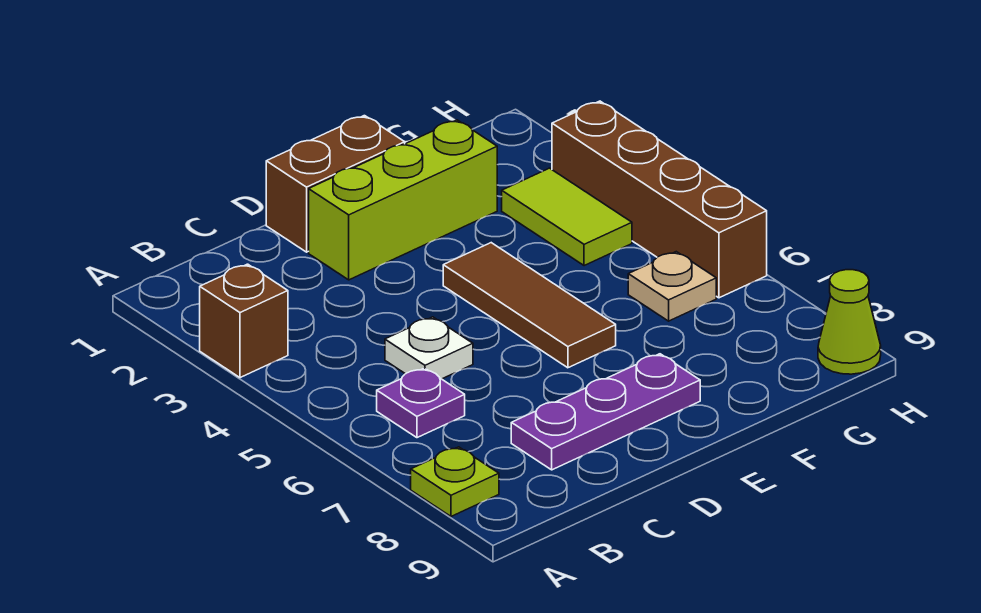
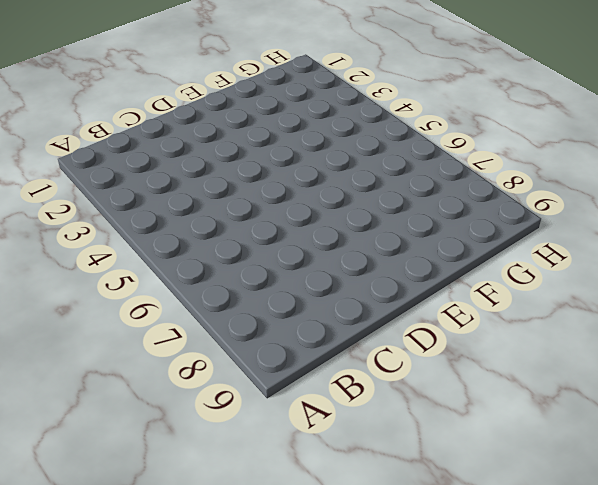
none -> brown 1x1 brick [200,264,288,378]
none -> lime 1x1 plate [411,447,499,516]
none -> purple 1x1 plate [377,368,465,438]

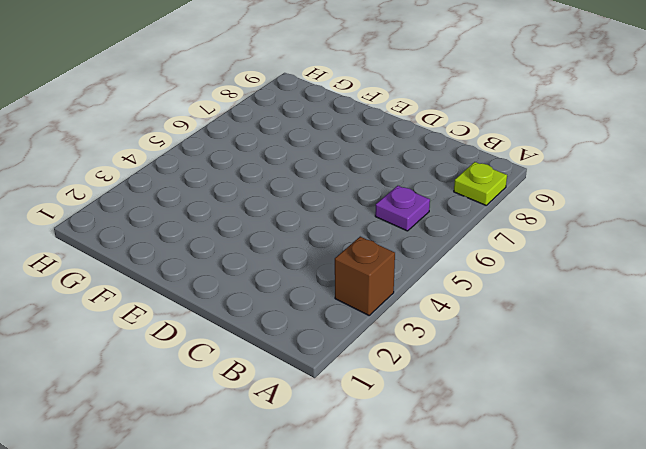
none -> white 1x1 plate [385,317,473,379]
none -> purple 1x3 plate [511,354,700,470]
none -> brown 1x2 brick [266,116,405,252]

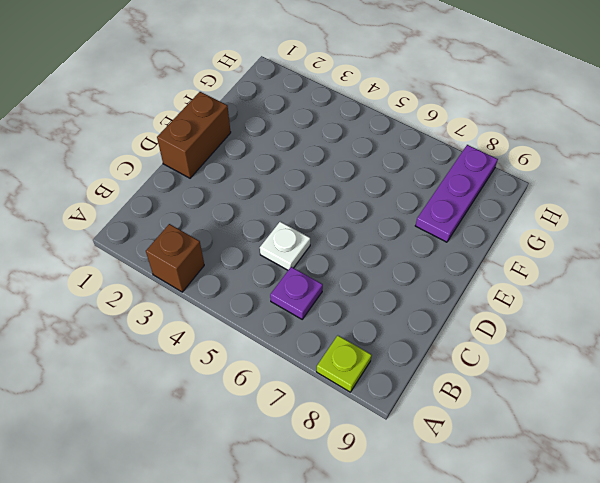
purple 1x3 plate [415,145,498,242] -> purple 1x3 plate moved to [511,354,700,470]
none -> lime 1x3 brick [309,120,497,280]
none -> brown 1x3 tile [443,243,616,368]
none -> lime 1x2 tile [502,168,632,266]

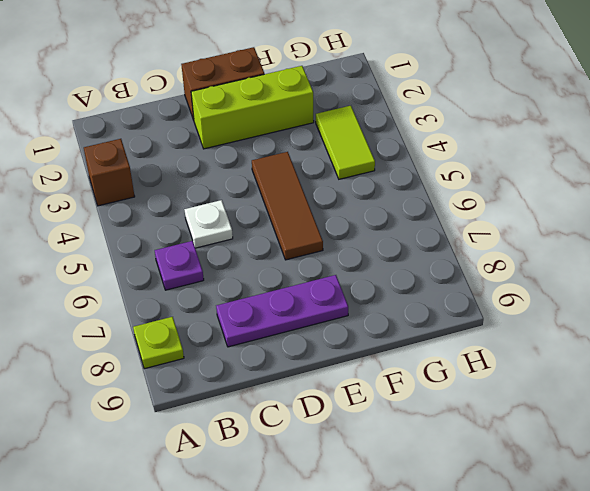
none -> tan 1x1 plate [628,252,716,321]
none -> brown 1x4 brick [552,101,767,298]
none -> lime 1x1 cone [818,270,881,374]

